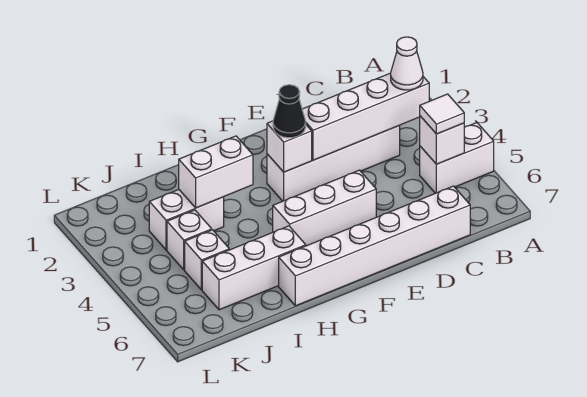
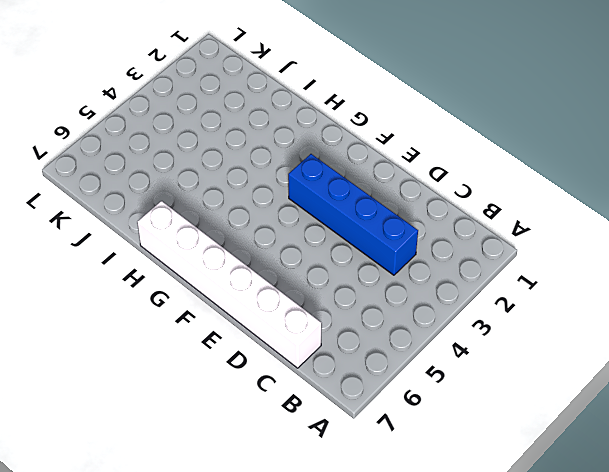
blue 1x4 brick [288,154,418,275] -> white 1x4 brick [267,125,400,201]
none -> white 1x2 brick [420,123,494,193]
none -> white 1x3 brick [273,170,376,246]
none -> white 1x3 brick [202,226,306,310]

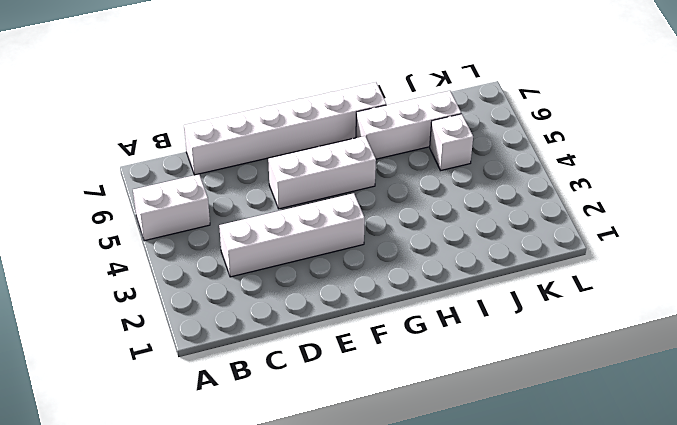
none -> white 1x2 brick [149,190,224,250]
none -> white 1x1 brick [167,210,212,270]
none -> white 1x4 brick [302,73,429,160]

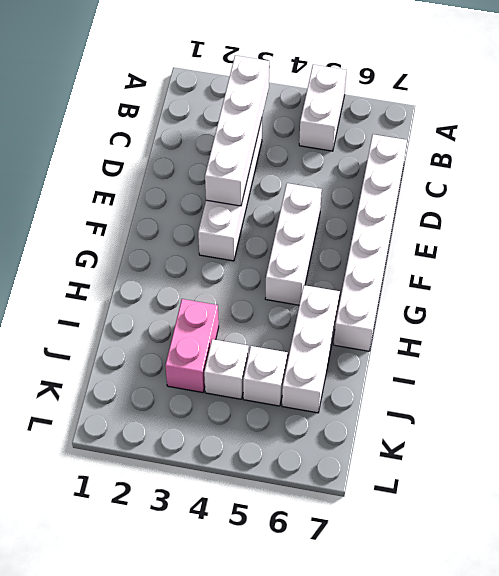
pink 1x2 brick [165,299,219,393] -> white 1x2 brick [149,190,224,250]
none -> white 1x1 brick [420,116,464,164]
none -> white 1x1 brick [267,121,312,172]
none -> white 1x2 brick [179,136,253,208]

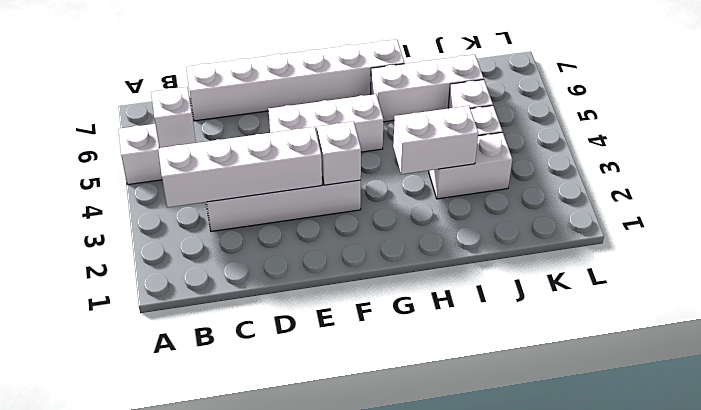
none -> white 1x1 cone [391,37,423,90]
none -> white 1x1 tile [420,94,464,134]
none -> black 1x1 cone [273,85,306,138]

